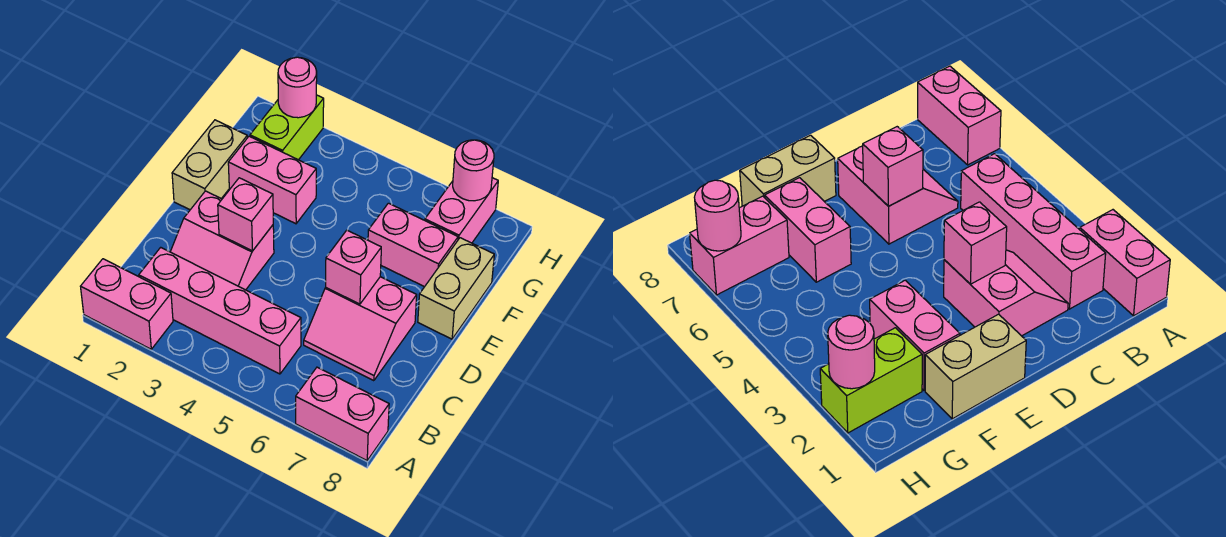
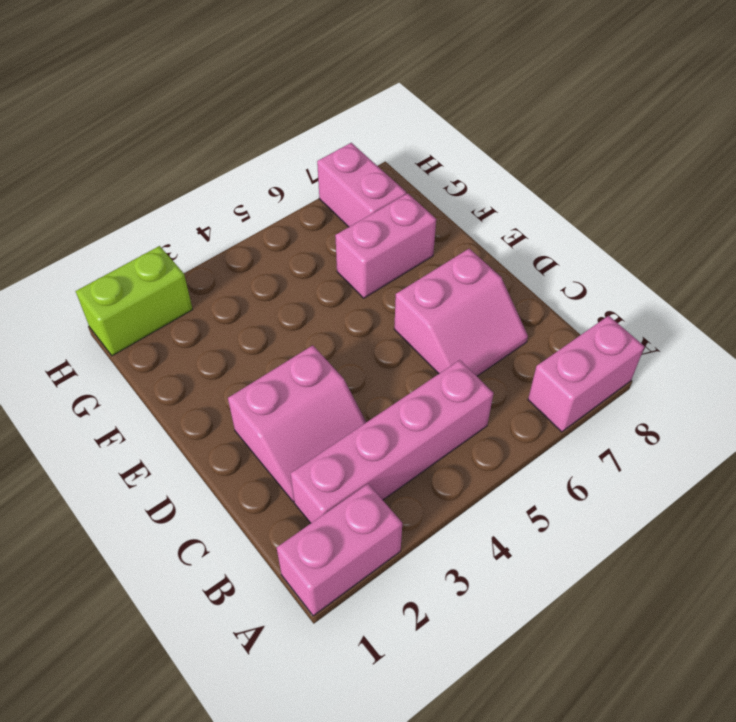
lime 1x2 brick [76,246,193,356] -> lime 1x2 brick turned to [250,95,324,160]
none -> tan 1x2 brick [172,120,247,210]
none -> tan 1x2 brick [418,238,494,339]
none -> pink 1x2 brick [228,136,316,224]

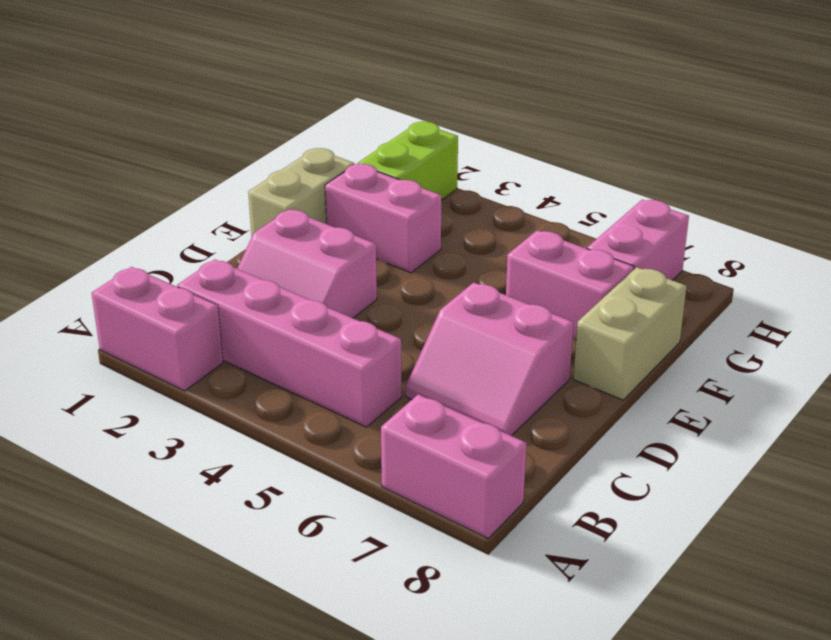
none -> pink 1x1 brick [218,178,273,251]
none -> pink 1x1 brick [326,230,381,304]
none -> pink 1x1 round brick [278,57,317,118]

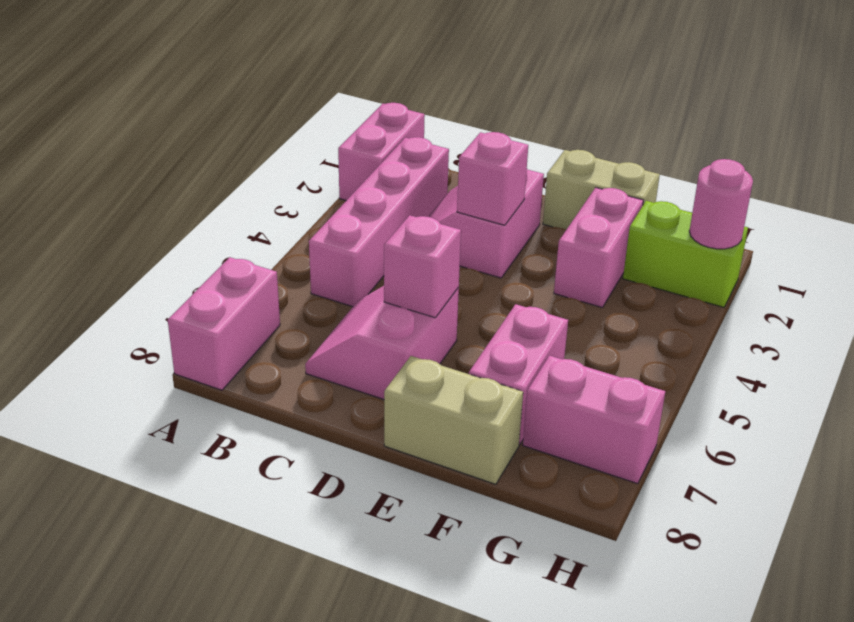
none -> pink 1x1 round brick [453,140,494,201]

